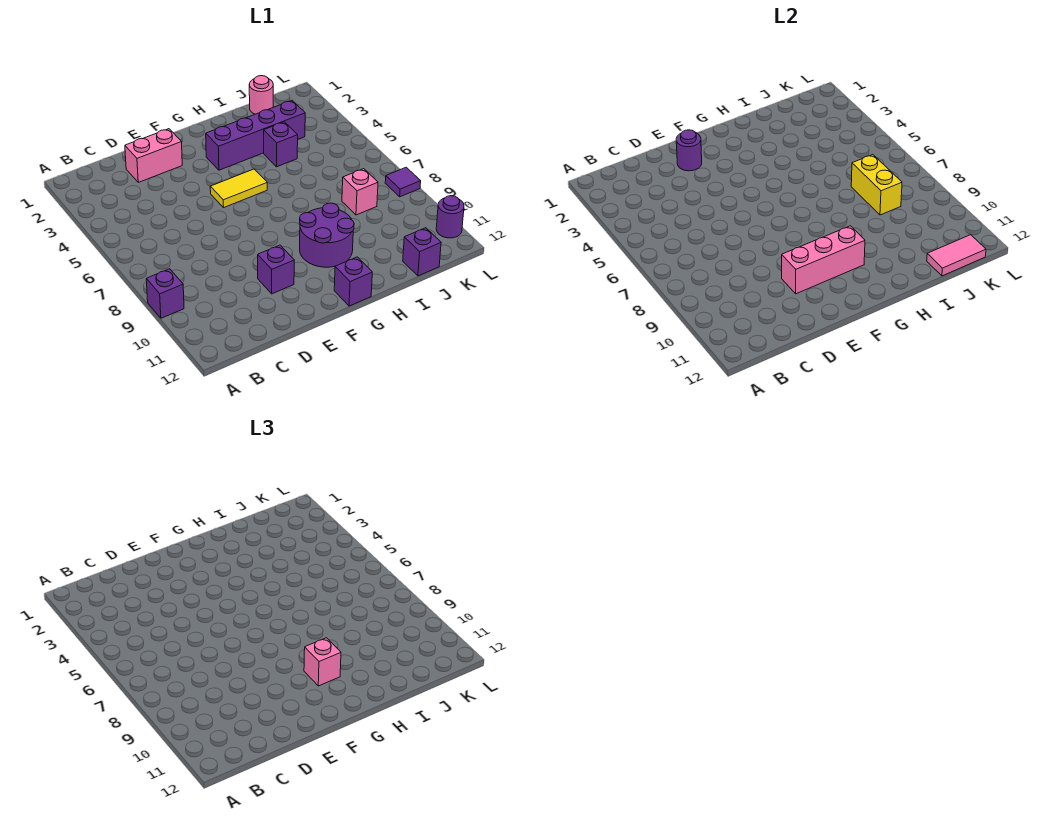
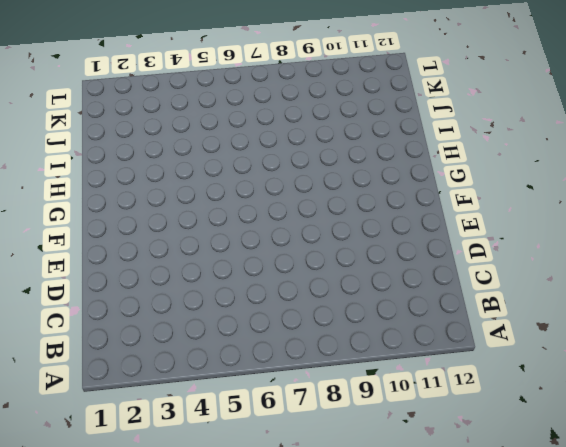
none -> purple 1x1 brick [146,269,184,318]
none -> pink 1x2 brick [125,129,182,182]
none -> purple 1x1 brick [258,245,294,294]

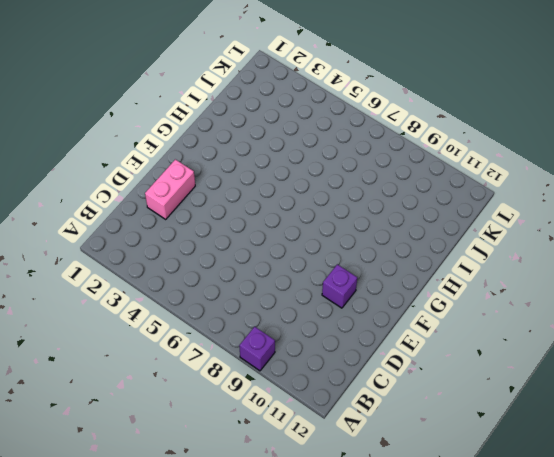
none -> yellow 1x2 tile [210,169,267,207]
none -> purple 1x4 brick [206,101,305,170]
none -> purple 2x2 round brick [299,203,354,267]

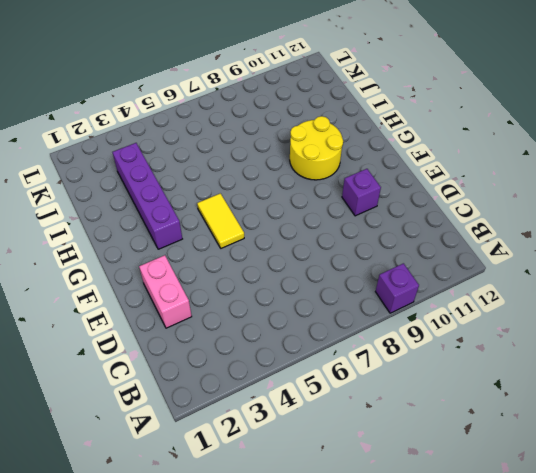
yellow 2x2 round brick [290,116,343,180] -> purple 2x2 round brick [299,203,354,267]
none -> purple 1x1 brick [334,257,372,306]
none -> purple 1x1 brick [264,122,298,167]
none -> pink 1x1 round brick [249,76,273,114]

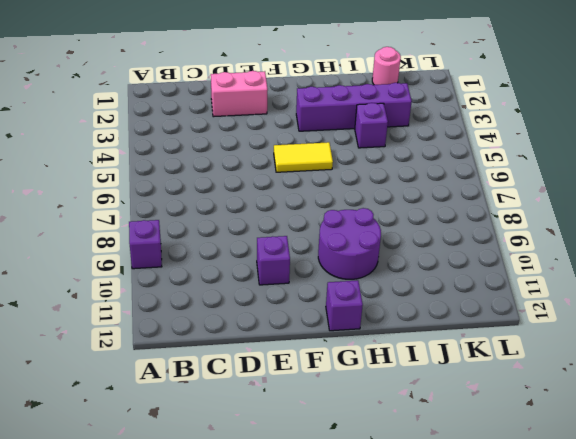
none -> pink 1x1 brick [342,169,378,215]
none -> purple 1x1 brick [403,228,441,276]
none -> purple 1x1 tile [385,167,421,197]

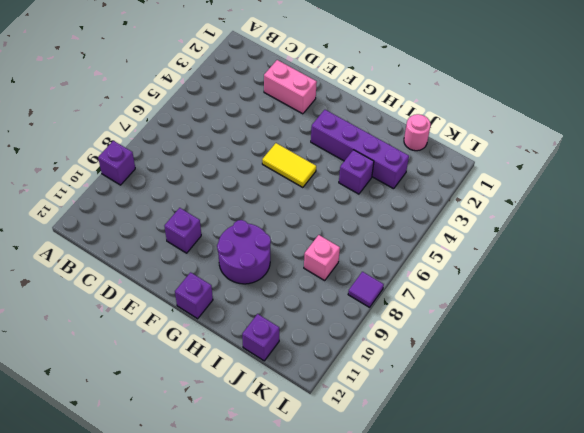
none -> purple 1x1 round brick [436,196,464,238]
none -> purple 1x1 round brick [676,130,702,171]
none -> pink 1x3 brick [782,226,865,294]

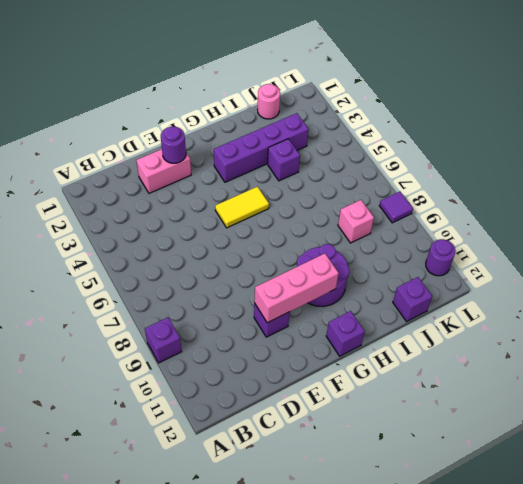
none -> yellow 1x2 brick [851,155,902,215]
none -> pink 1x2 tile [927,235,986,276]
none -> pink 1x1 brick [304,638,341,686]

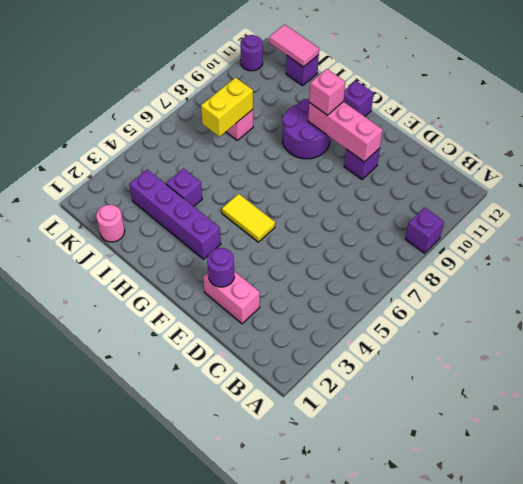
none -> purple 1x1 tile [385,167,421,197]

